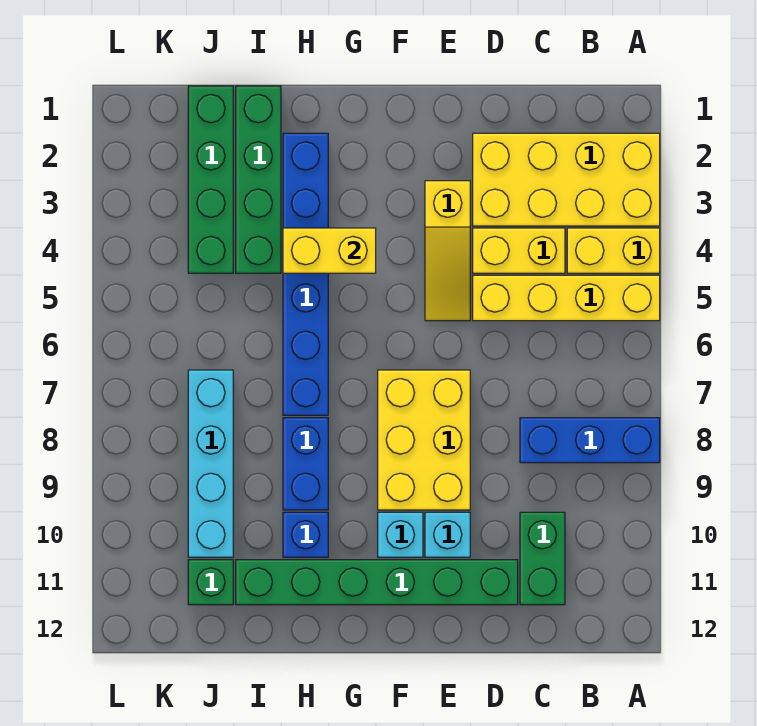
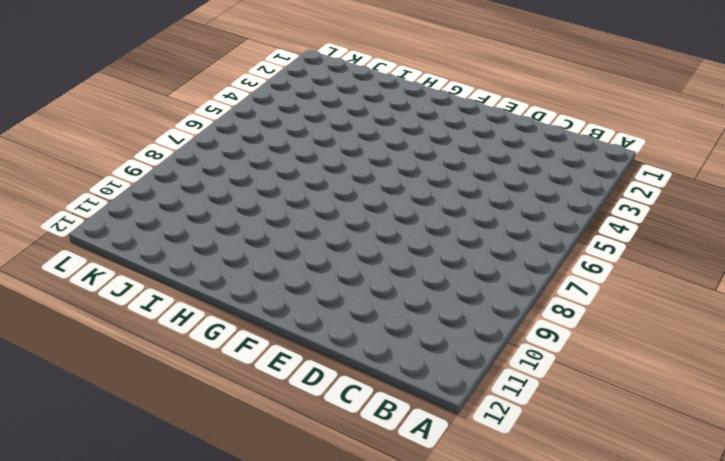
none -> yellow 2x4 brick [473,133,660,226]
none -> yellow 1x2 brick [567,228,660,273]
none -> yellow 1x4 brick [473,275,660,321]

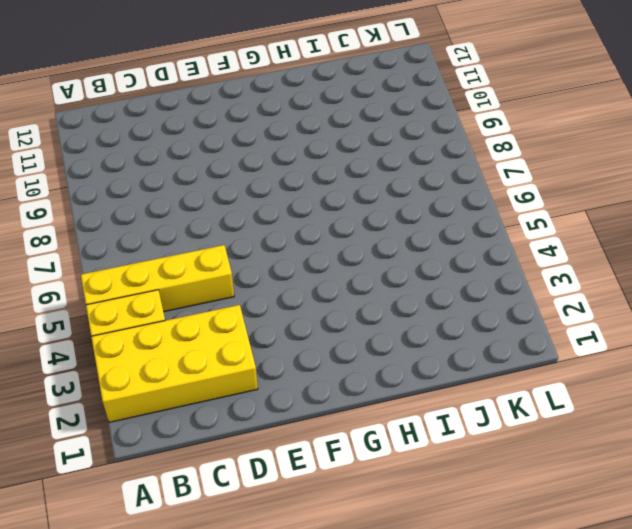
none -> blue 1x3 brick [520,418,660,463]
none -> yellow 1x2 brick [473,228,565,273]
none -> green 1x2 brick [520,512,565,605]

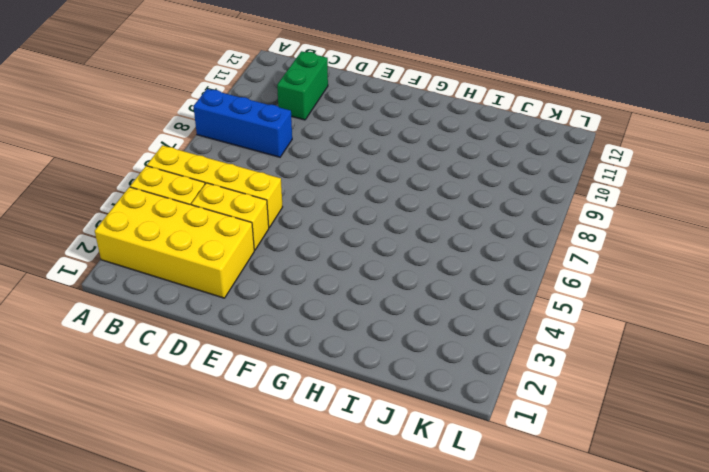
none -> green 1x6 brick [236,560,518,605]
none -> yellow 1x3 slope [425,181,470,321]
none -> yellow 2x3 brick [378,370,470,510]

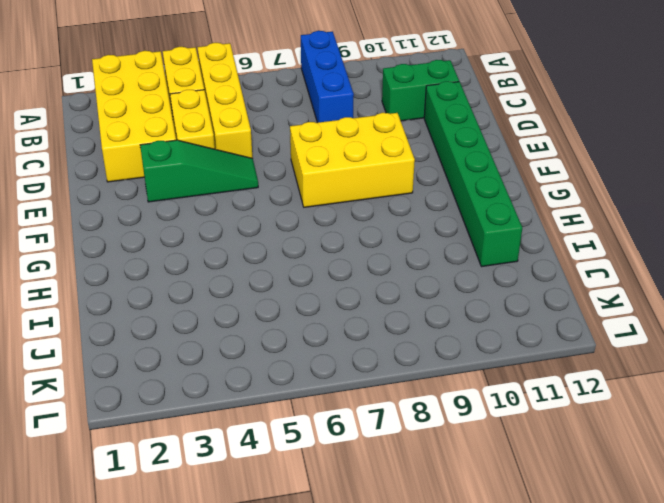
green 1x3 slope [140,140,258,202] -> yellow 1x3 slope [425,181,470,321]
none -> cyan 1x1 brick [425,512,470,557]
none -> cyan 1x1 brick [378,512,423,557]
none -> blue 1x6 brick [283,133,328,415]

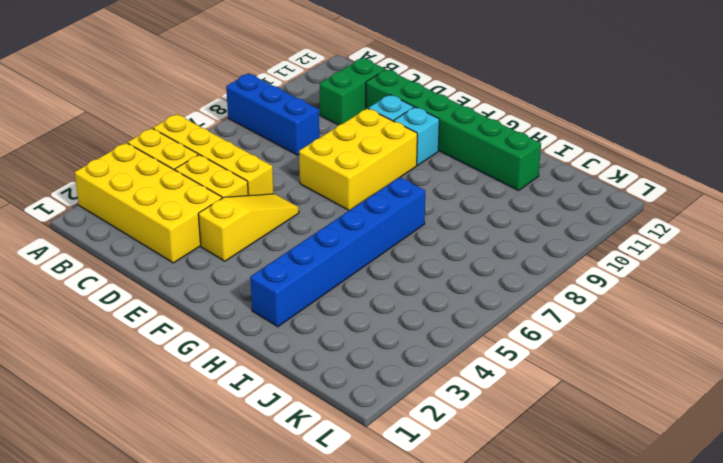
none -> blue 1x2 brick [283,418,328,510]
none -> blue 1x1 brick [283,512,328,557]
none -> green 1x4 brick [236,86,281,273]

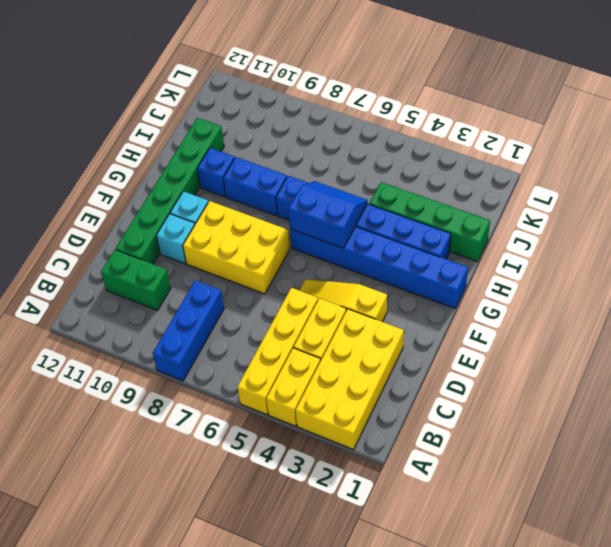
blue 1x6 brick [290,227,468,309] -> none
blue 2x2 slope [289,181,368,248] -> none
none -> green 1x4 brick [188,86,233,273]
none -> cyan 1x4 brick [188,370,233,557]
none -> green 1x1 brick [188,560,233,605]

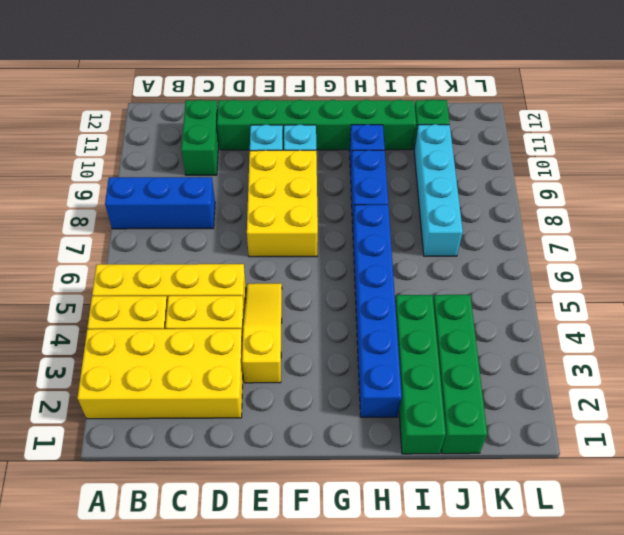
none -> yellow 1x2 brick [283,228,376,273]

